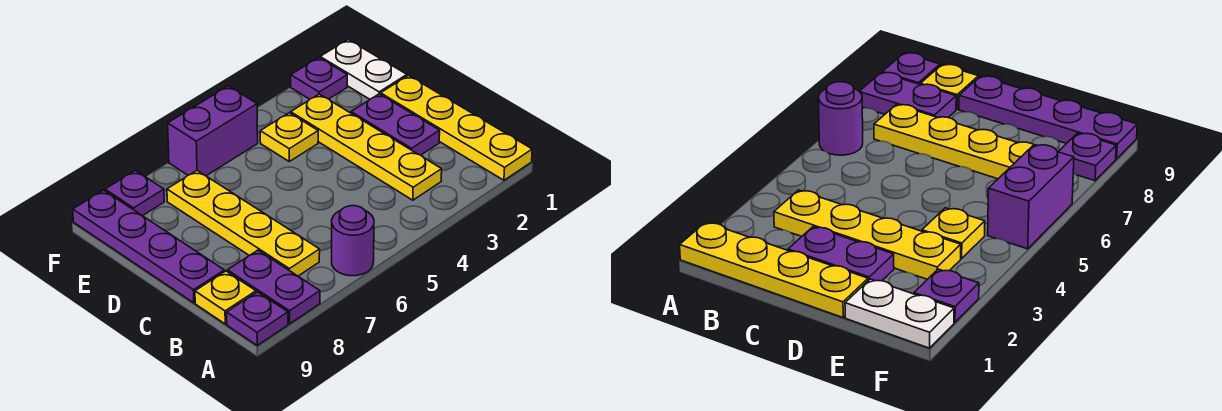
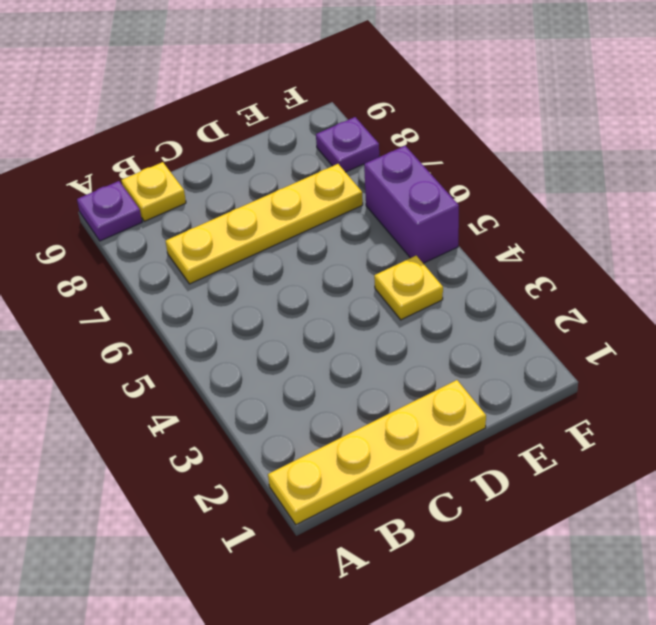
none -> purple 1x1 round brick [332,206,374,276]
none -> purple 1x2 plate [227,250,320,324]
none -> yellow 1x4 plate [291,94,442,200]

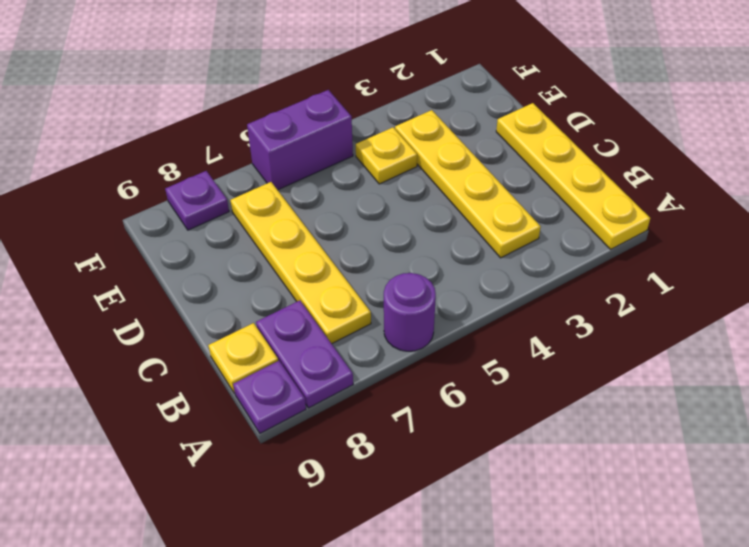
none -> purple 1x2 plate [351,94,440,155]
none -> purple 1x4 plate [73,190,224,303]
none -> white 1x2 plate [320,40,407,99]

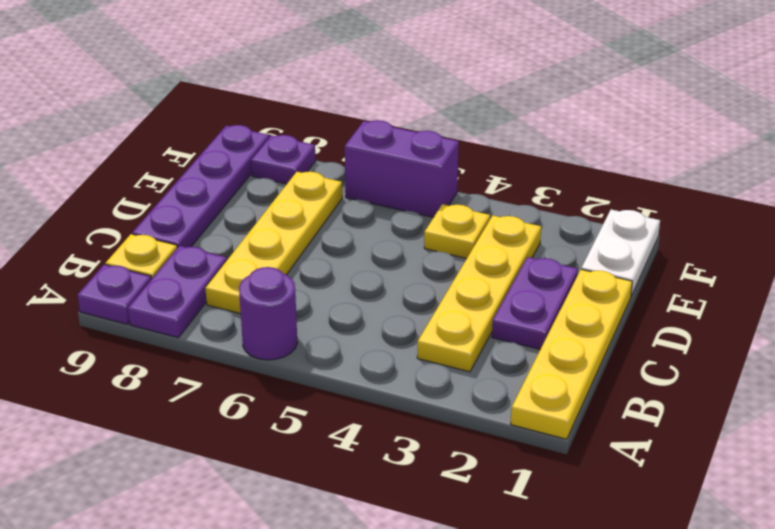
none -> purple 1x1 plate [291,58,347,99]

